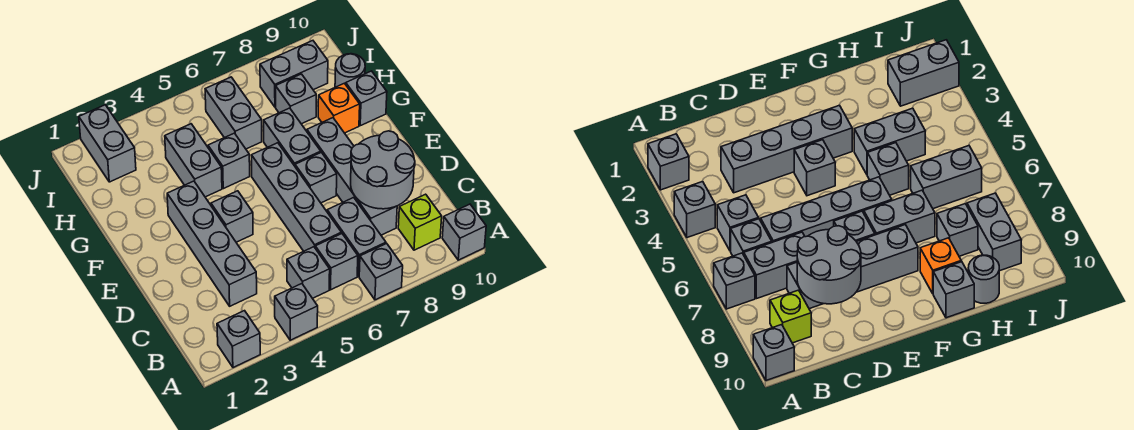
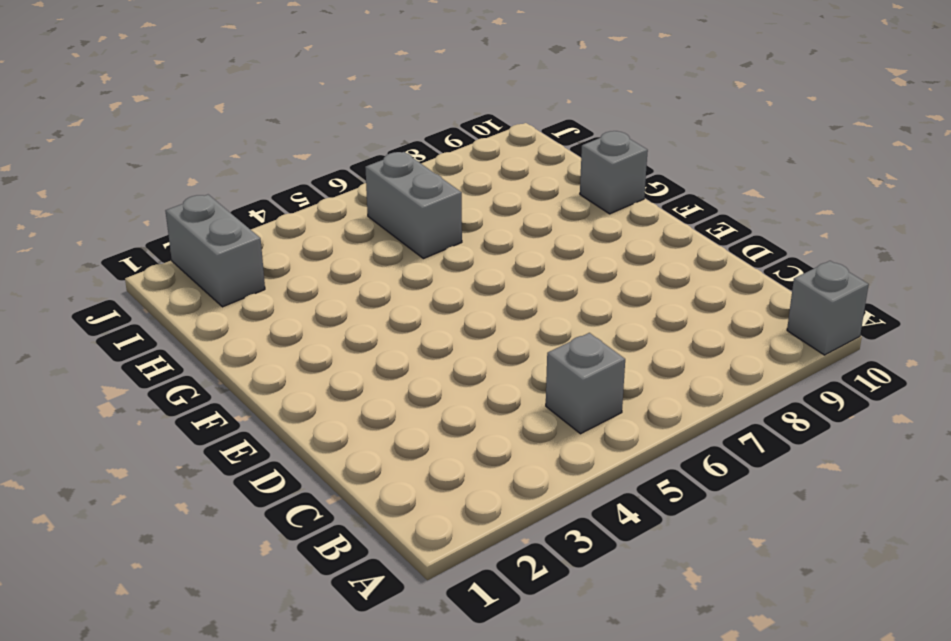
none -> grey 1x1 brick [217,311,260,368]
none -> grey 1x1 brick [275,284,318,340]
none -> grey 1x1 brick [359,243,403,300]

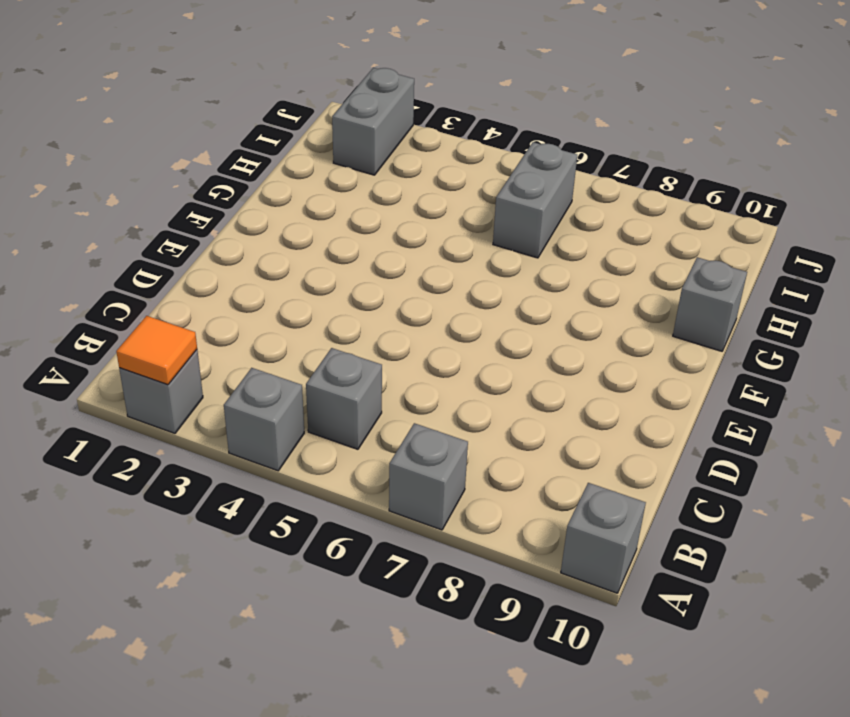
orange 1x1 tile [116,316,197,385] -> none
none -> grey 1x1 brick [315,234,358,290]
none -> grey 1x2 brick [327,197,386,276]
none -> lime 1x1 brick [398,194,442,250]

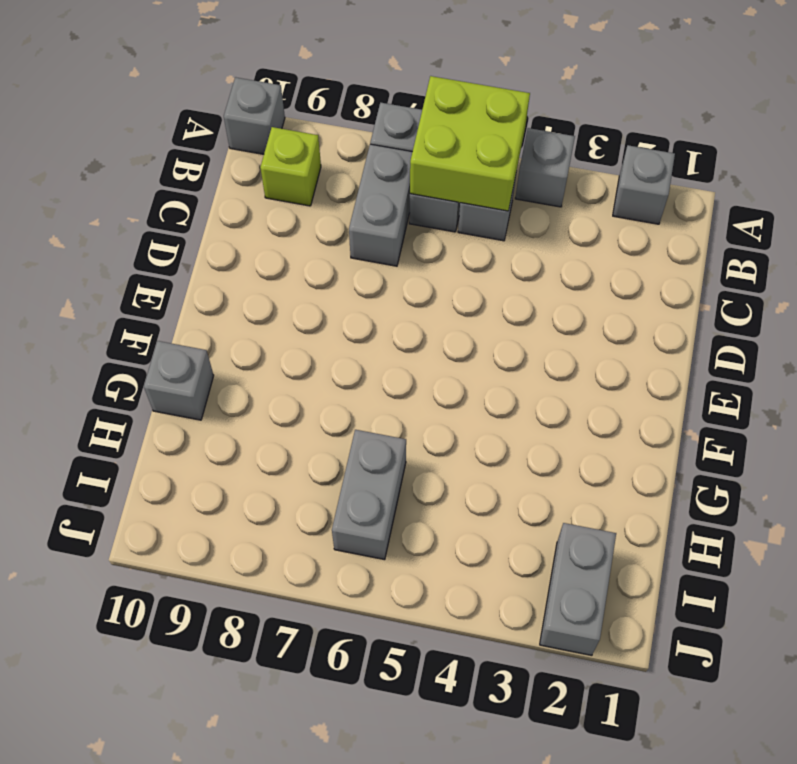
lime 2x2 brick [410,76,530,211] -> none
none -> grey 1x4 brick [167,181,257,306]
none -> grey 1x4 brick [251,143,341,251]
none -> grey 1x4 brick [307,118,397,235]

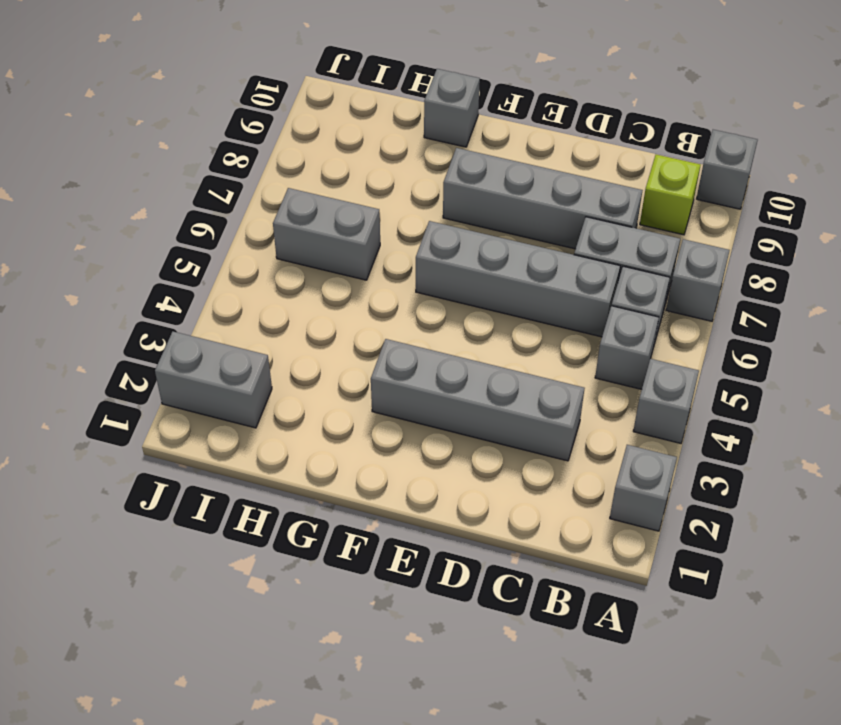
none -> grey 1x1 brick [211,191,253,242]
none -> grey 1x1 brick [295,152,337,203]
none -> grey 1x2 brick [264,108,321,166]

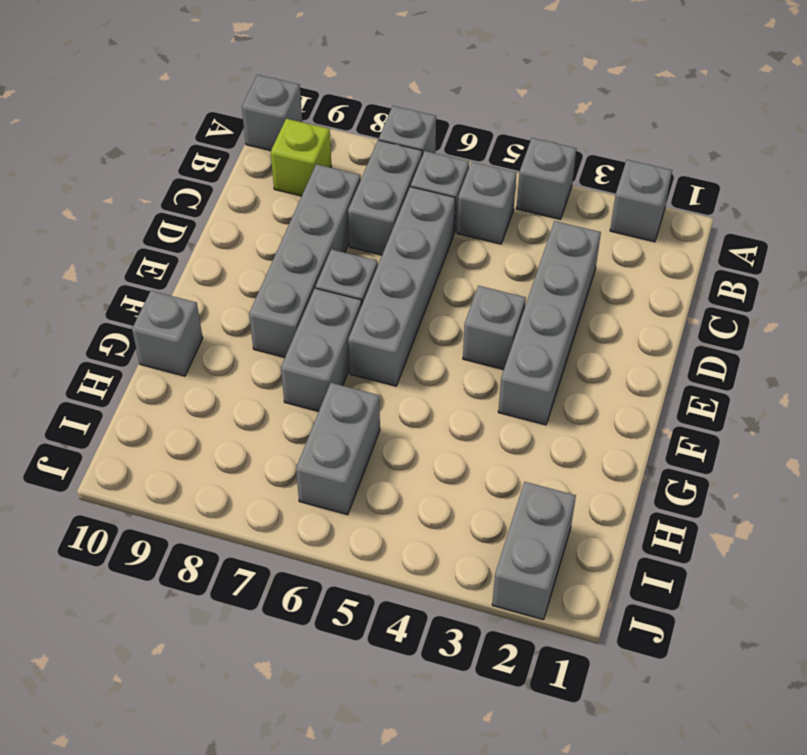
none -> grey 1x2 brick [165,124,222,197]
none -> grey 1x1 brick [208,133,250,189]
none -> orange 1x1 brick [318,83,360,133]

